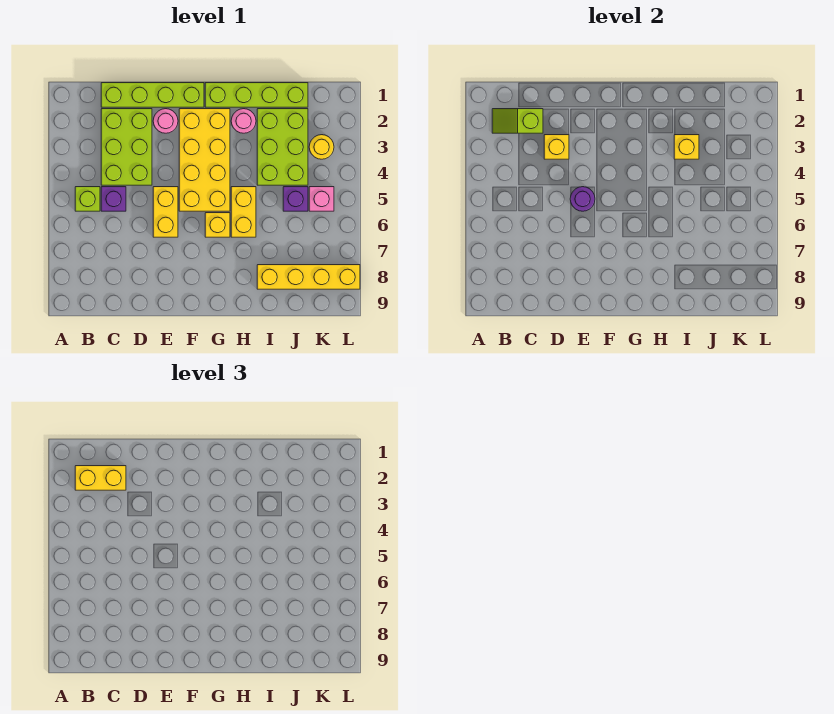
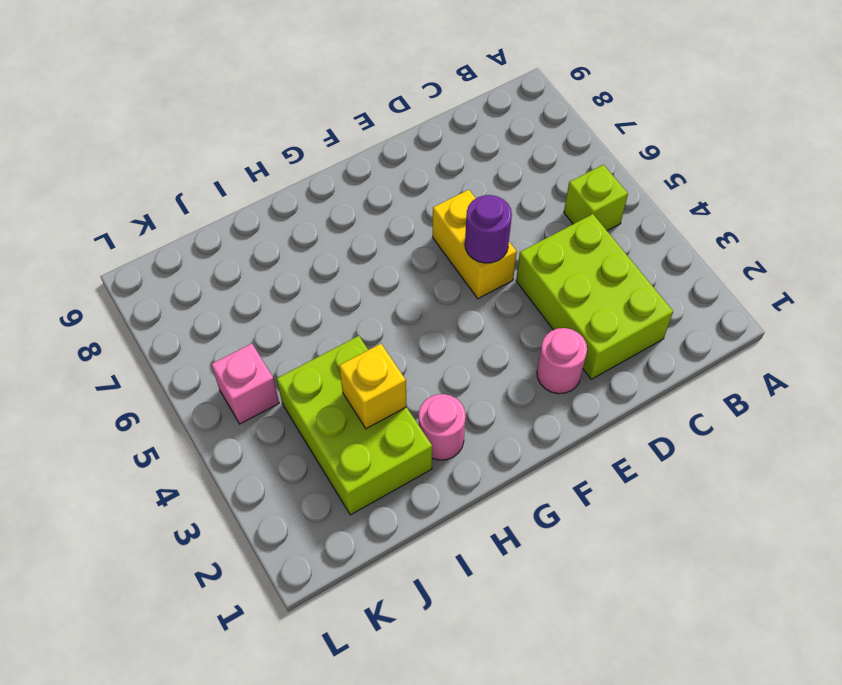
none -> lime 1x4 brick [101,83,204,107]
none -> purple 1x1 brick [101,187,126,211]
none -> yellow 2x4 brick [179,109,230,211]

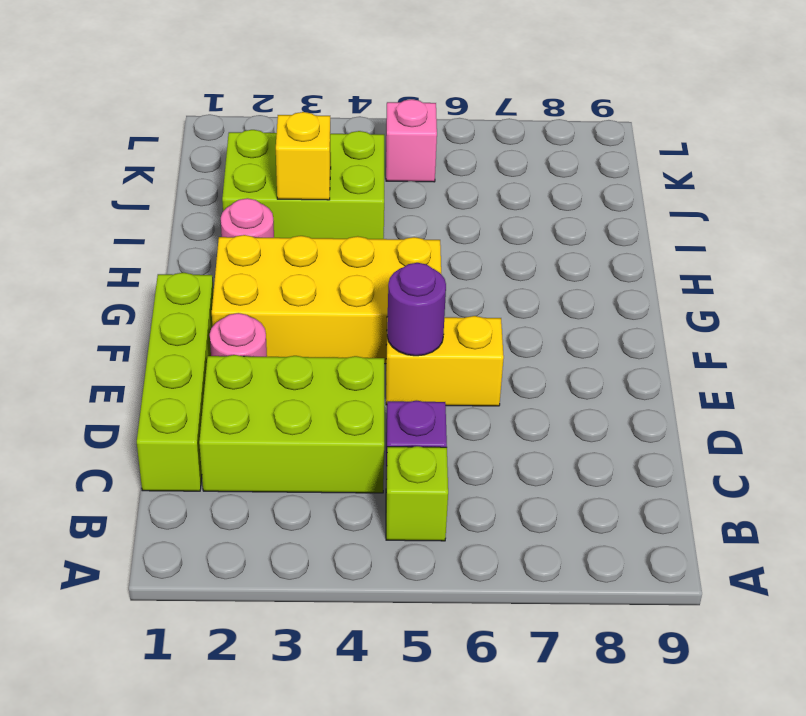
none -> lime 1x4 brick [205,83,308,107]
none -> yellow 1x1 brick [205,213,230,237]
none -> yellow 1x2 brick [231,187,256,237]

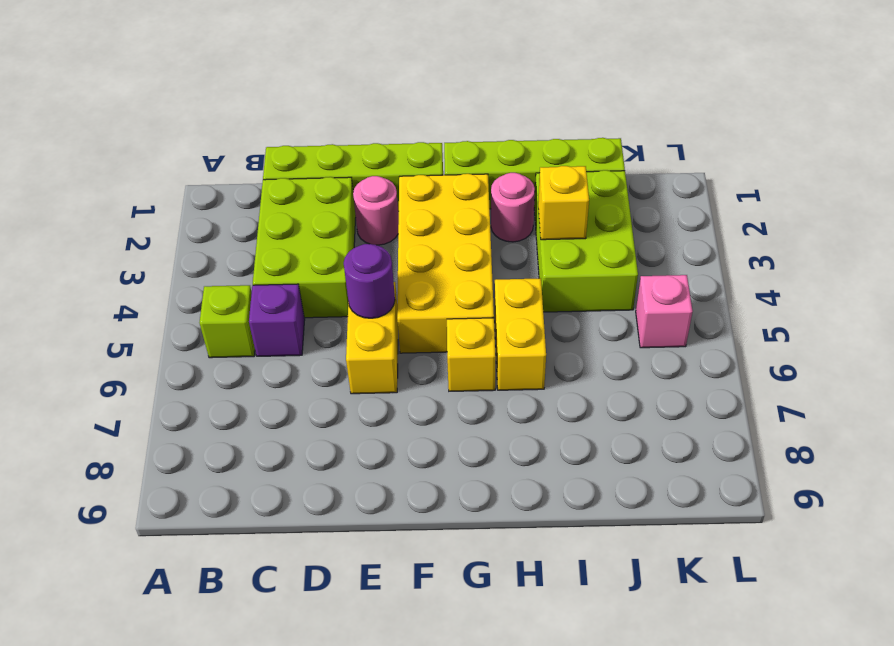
none -> yellow 1x4 brick [257,265,360,289]
none -> purple 1x1 brick [283,187,308,211]
none -> yellow 1x1 round brick [309,135,334,159]

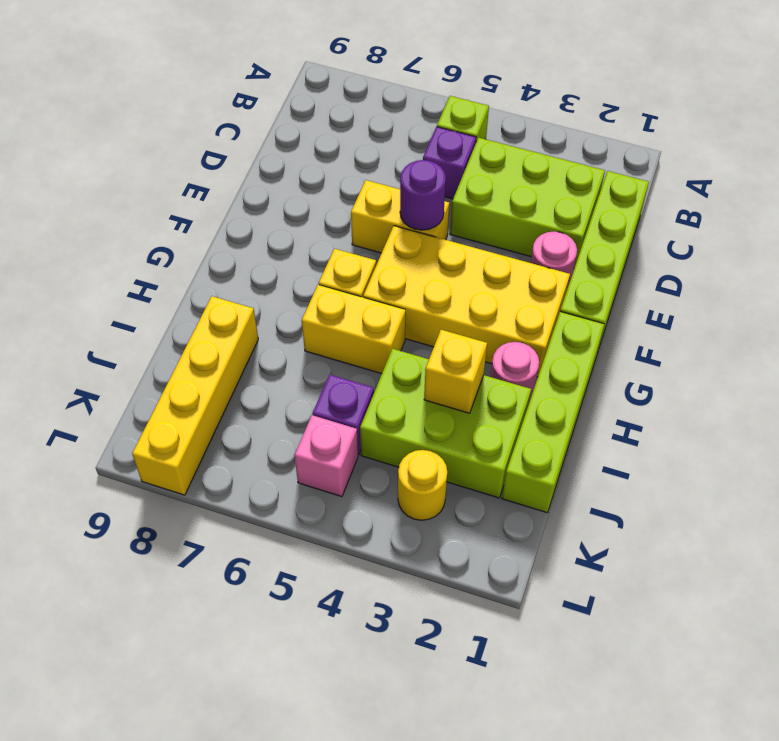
none -> lime 1x2 slope [492,109,543,133]
none -> yellow 1x1 brick [544,135,569,159]
none -> yellow 1x2 brick [75,466,126,490]

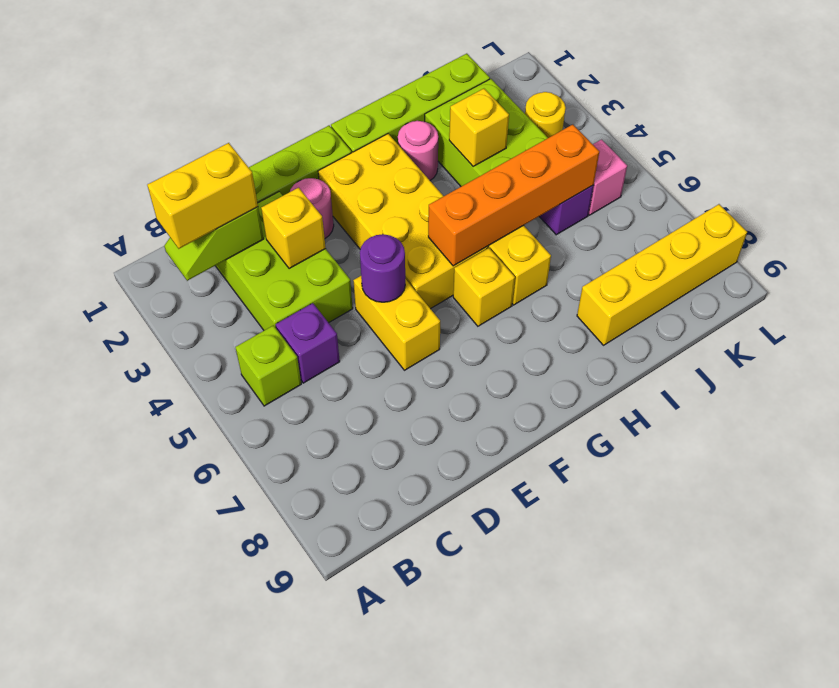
orange 1x4 brick [428,125,599,266] -> none

